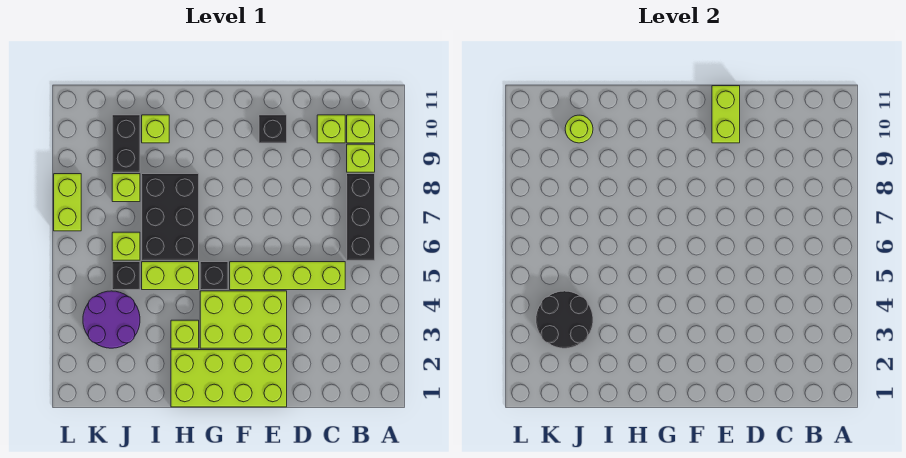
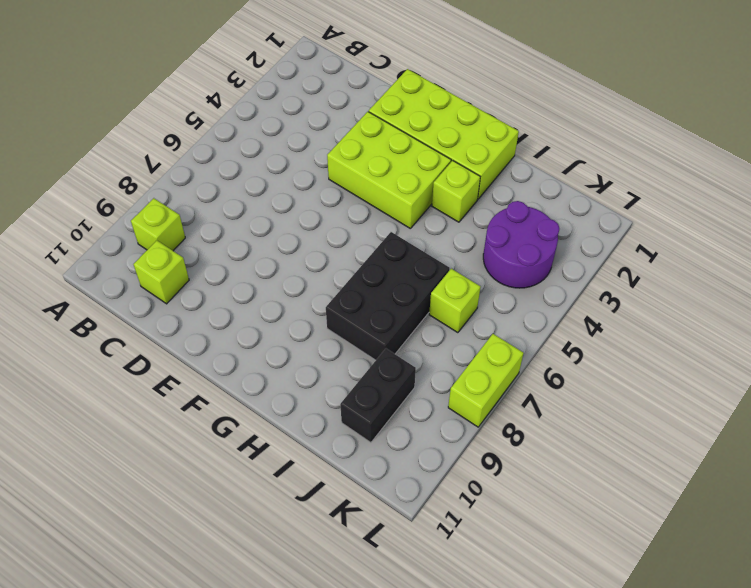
none -> black 1x3 brick [347,174,375,260]
none -> lime 1x1 brick [347,115,375,143]
none -> lime 1x4 brick [230,262,345,290]

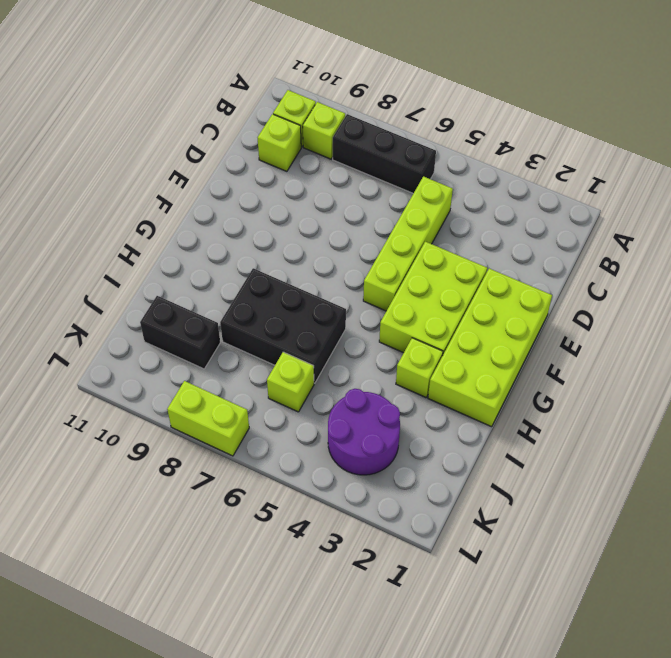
none -> black 1x1 brick [259,115,287,143]
none -> black 1x1 brick [200,262,228,290]
none -> lime 1x2 brick [142,262,199,290]

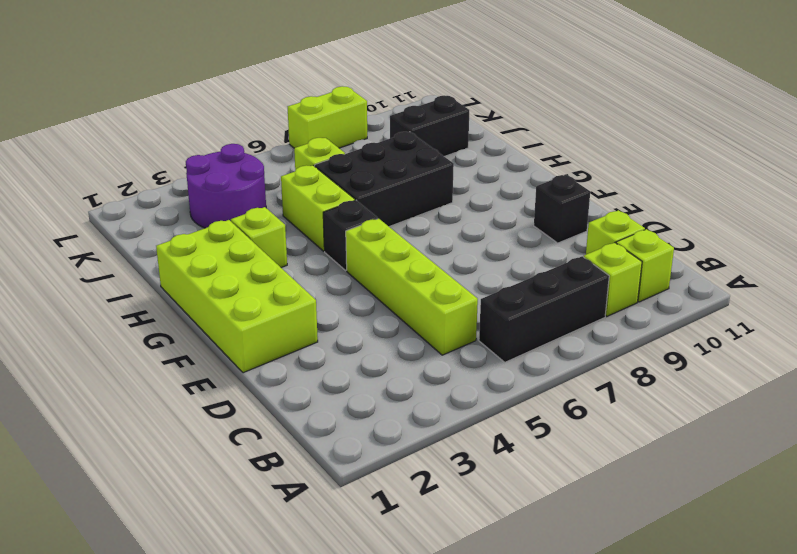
none -> lime 2x3 brick [200,291,287,348]
none -> lime 1x1 brick [142,115,169,143]
none -> black 1x1 brick [112,262,140,290]

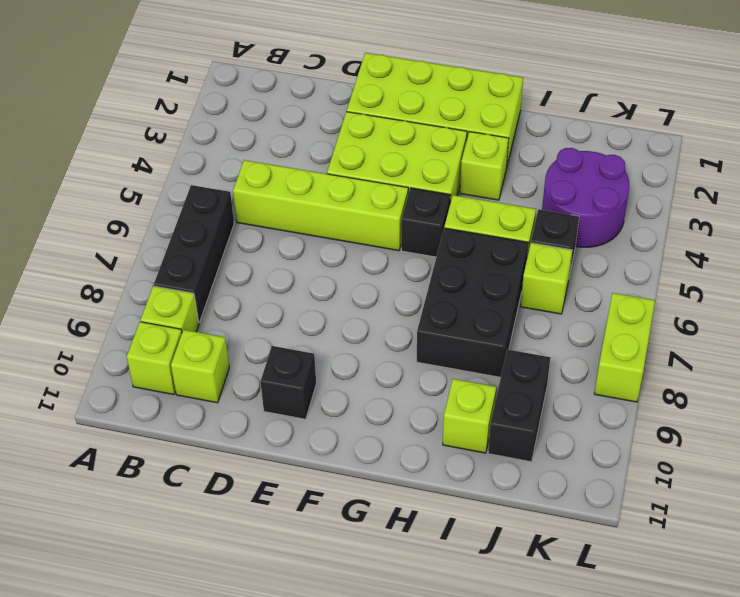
none -> lime 1x1 brick [112,174,140,202]
none -> lime 1x2 brick [712,86,740,143]
none -> black 2x2 round brick [536,291,593,348]

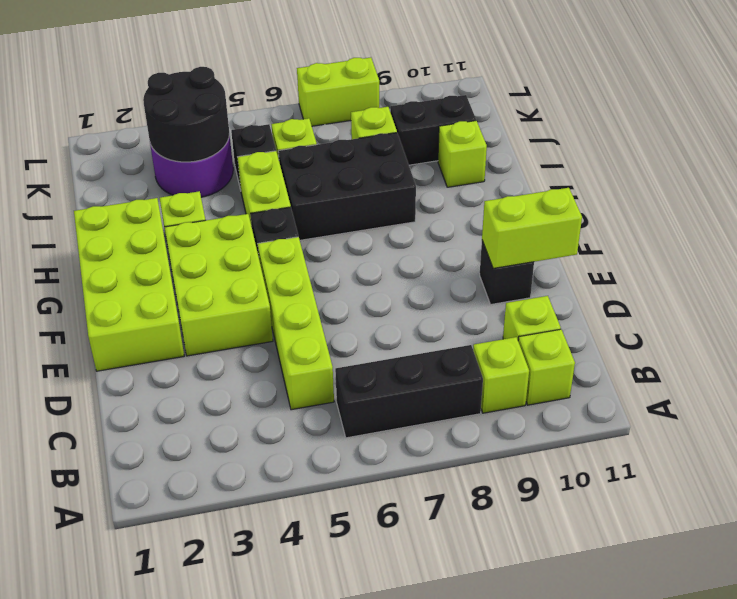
none -> lime 1x1 round brick [565,115,593,143]

